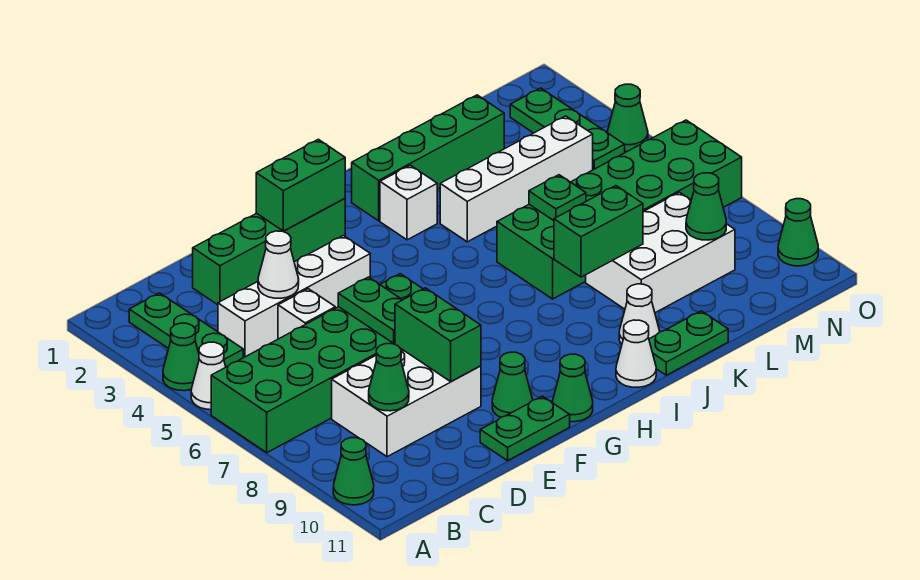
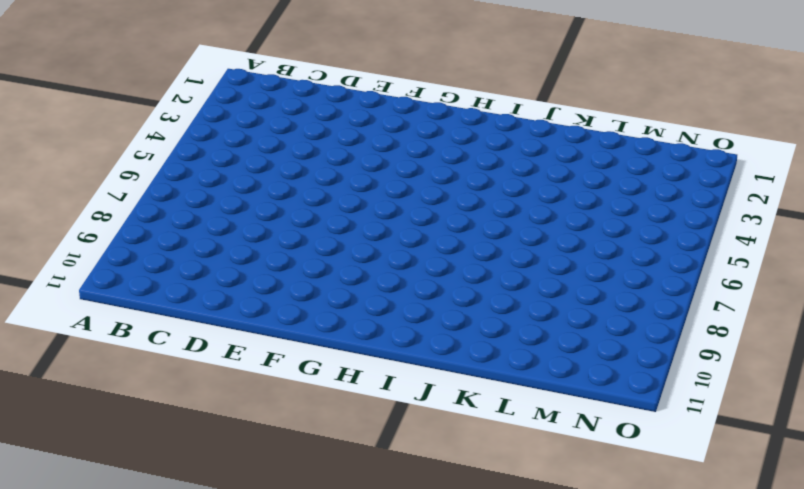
none -> green 1x1 cone [163,323,199,391]
none -> white 1x1 cone [191,342,226,410]
none -> green 2x6 brick [211,274,423,453]
none -> green 1x1 cone [333,438,374,505]

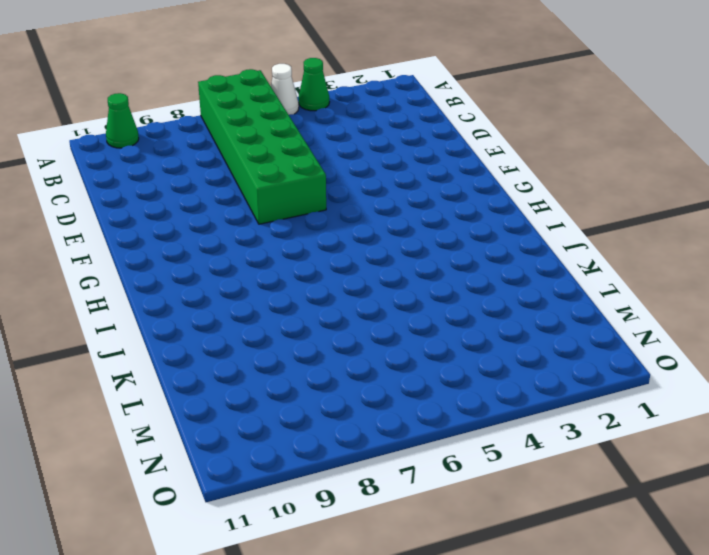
none -> green 1x3 plate [129,293,243,367]
none -> white 1x4 brick [218,236,370,358]
none -> white 2x3 brick [332,348,481,457]
none -> green 1x4 brick [193,198,345,305]

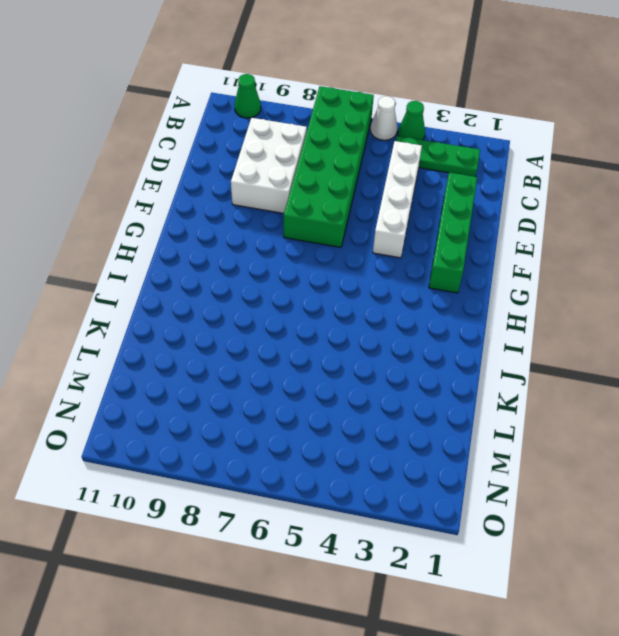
none -> white 1x1 brick [278,289,335,339]
none -> green 1x2 plate [480,396,570,461]
none -> green 1x1 cone [492,352,533,417]
none -> green 1x1 cone [553,354,593,422]

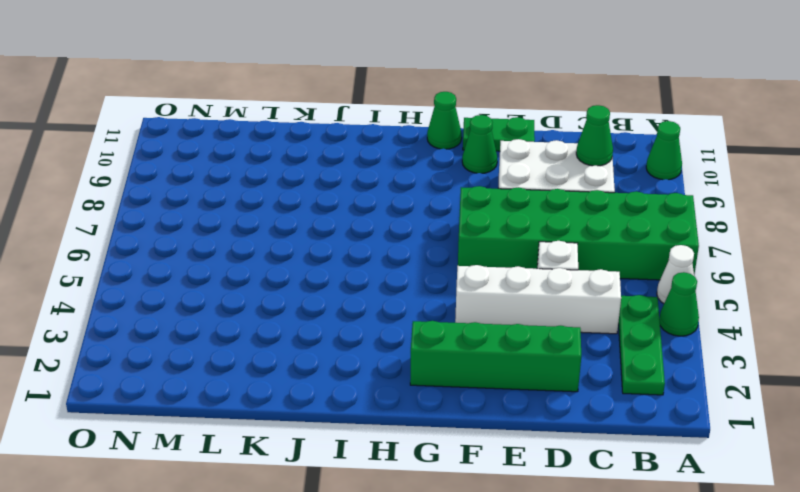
none -> green 1x4 brick [352,95,504,221]
none -> white 1x1 brick [380,165,437,240]
none -> white 1x1 cone [616,320,656,387]
none -> white 1x4 brick [440,116,593,242]

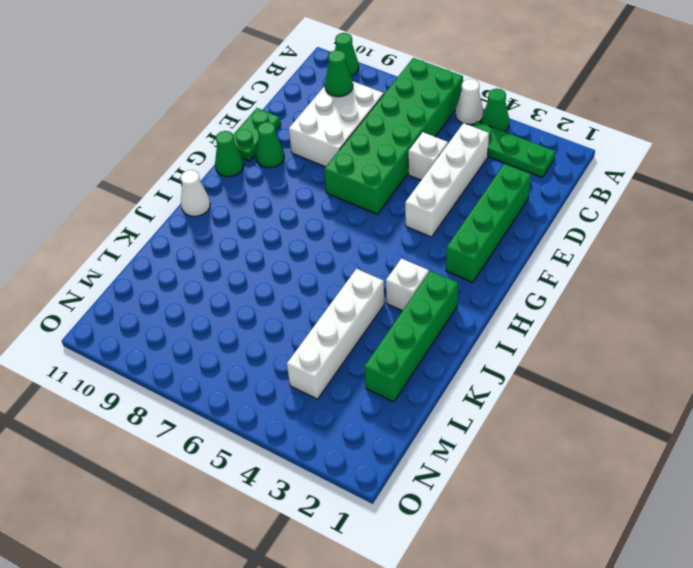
none -> green 2x6 brick [497,120,742,299]
none -> white 1x1 cone [619,284,660,345]
none -> green 1x2 plate [649,311,728,375]
none -> white 2x3 brick [586,192,735,313]

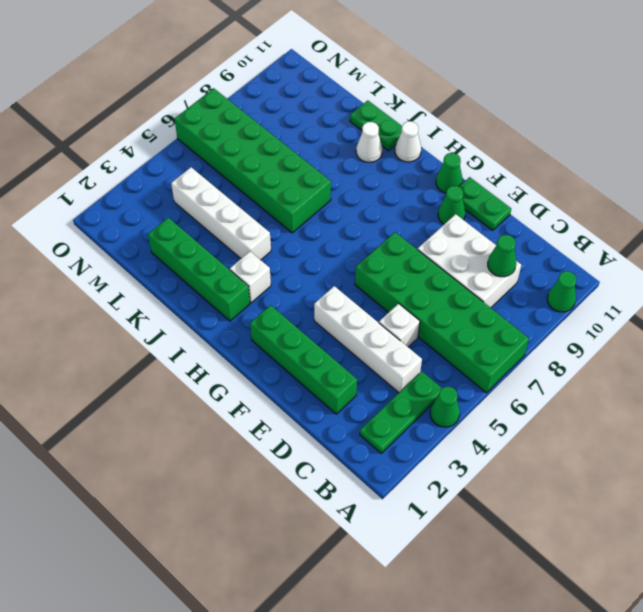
none -> white 1x1 cone [191,342,226,410]
none -> white 2x3 brick [586,192,735,313]
none -> green 1x3 plate [510,88,625,170]
none -> green 1x1 cone [608,84,648,152]

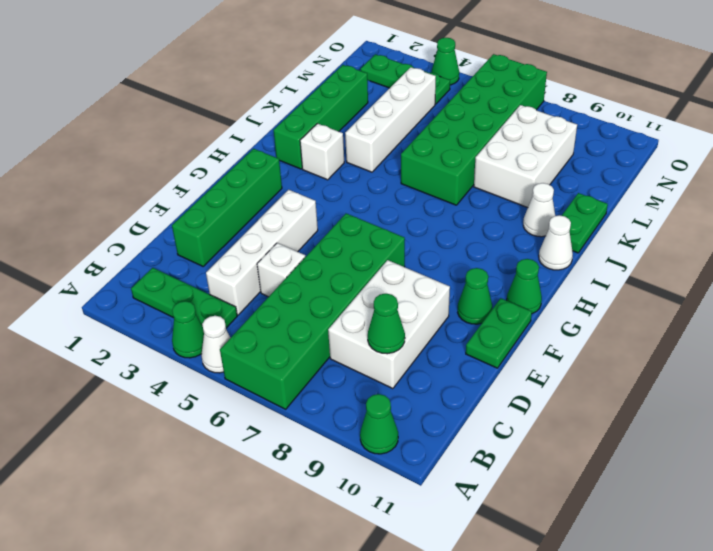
none -> green 1x1 cone [778,199,818,266]
none -> white 1x1 cone [258,231,299,298]
none -> green 1x2 plate [338,277,402,343]
none -> green 1x2 brick [395,288,481,382]

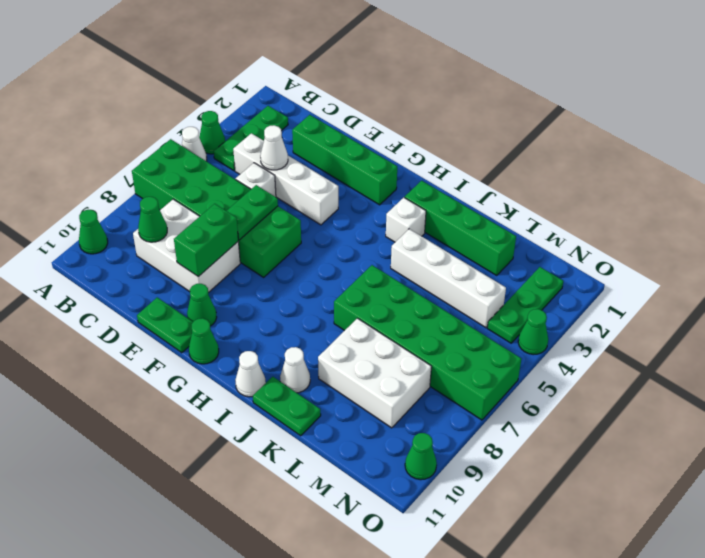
none -> green 1x2 brick [256,139,345,231]
none -> green 1x2 brick [554,186,643,277]
none -> green 1x1 plate [529,175,586,221]
none -> green 1x1 cone [686,173,726,240]

